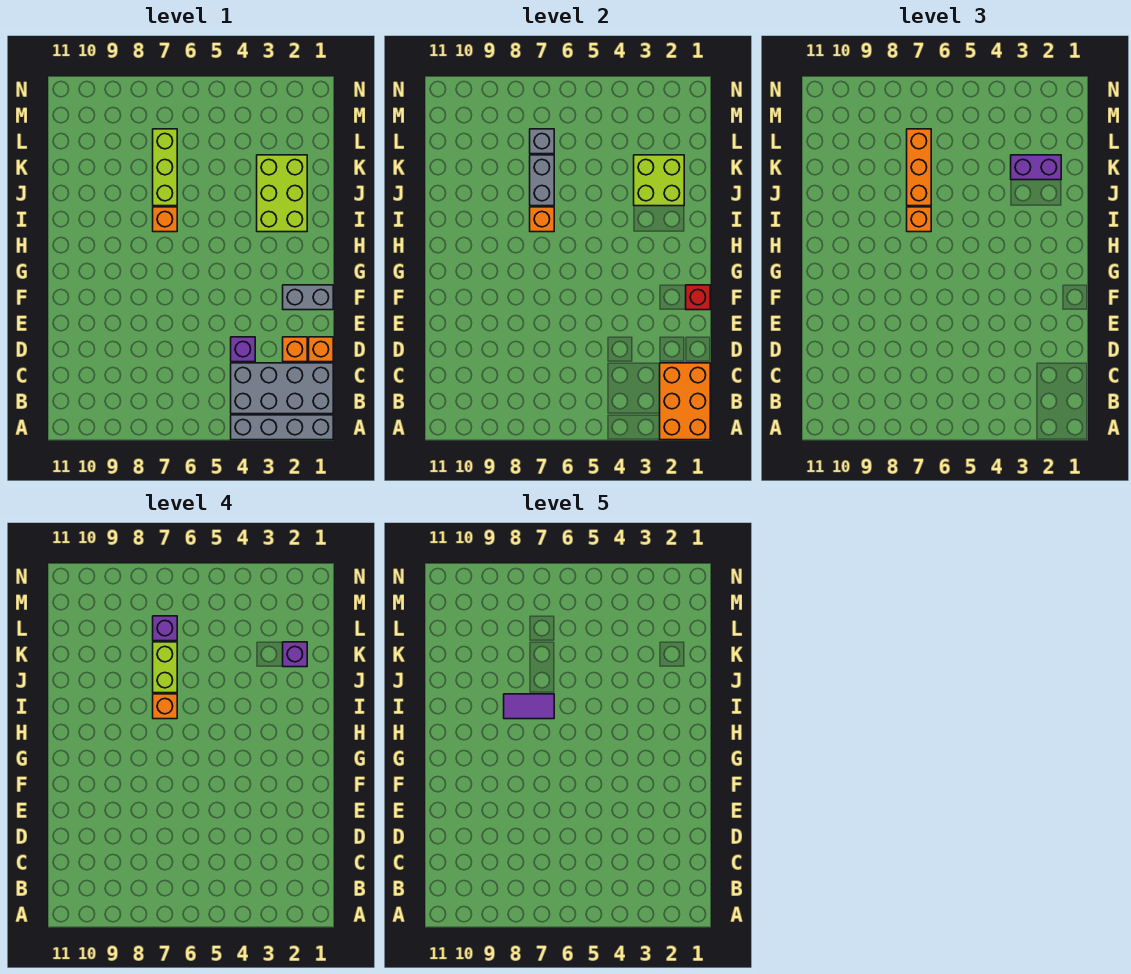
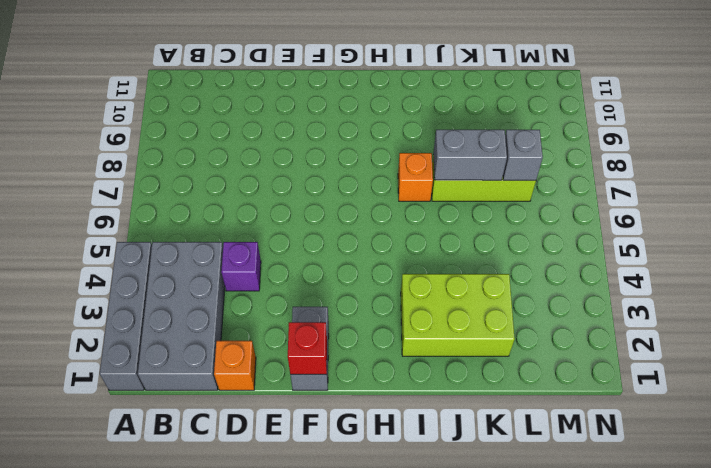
none -> orange 1x1 brick [283,337,307,362]
none -> orange 2x3 brick [660,363,710,440]
none -> orange 1x1 brick [530,207,554,232]

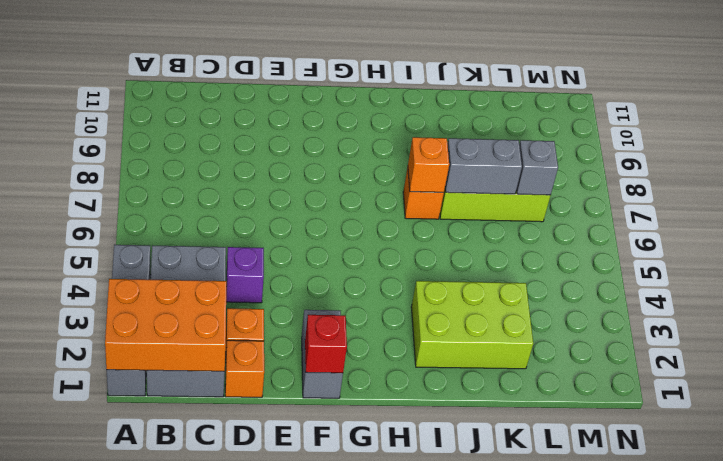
none -> lime 2x2 brick [634,155,684,206]
none -> orange 1x1 brick [907,207,931,232]
none -> orange 1x3 brick [907,129,931,206]

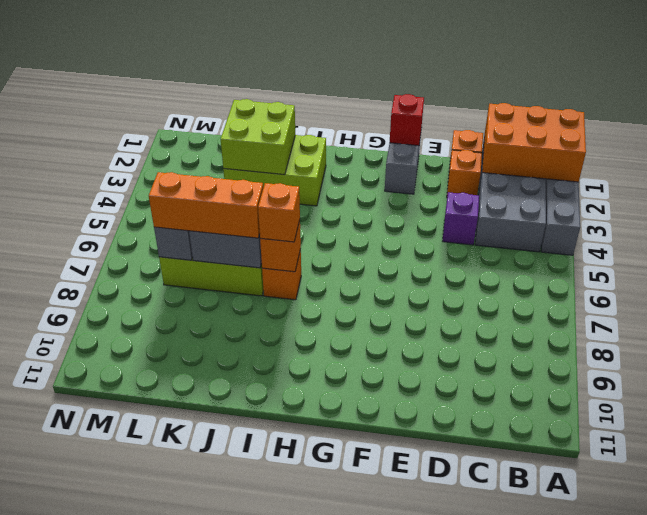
none -> purple 1x2 brick [1011,155,1061,180]
none -> orange 1x1 brick [153,694,177,719]
none -> lime 1x2 brick [153,642,177,693]

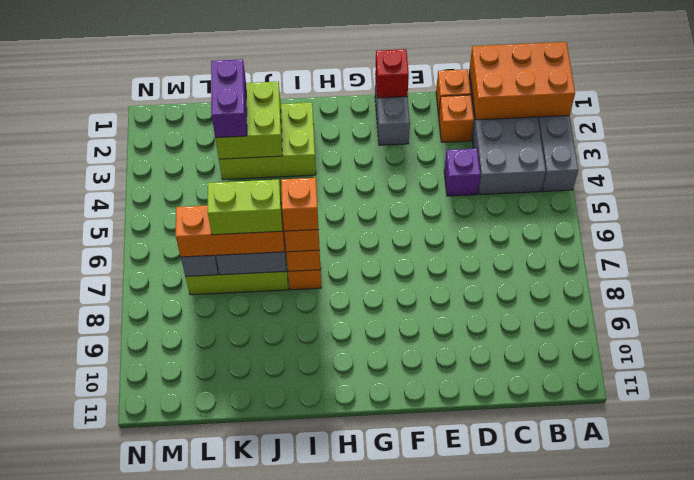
none -> purple 1x1 brick [283,642,307,667]
none -> purple 1x1 brick [153,616,177,641]
none -> purple 1x2 tile [504,694,554,719]

